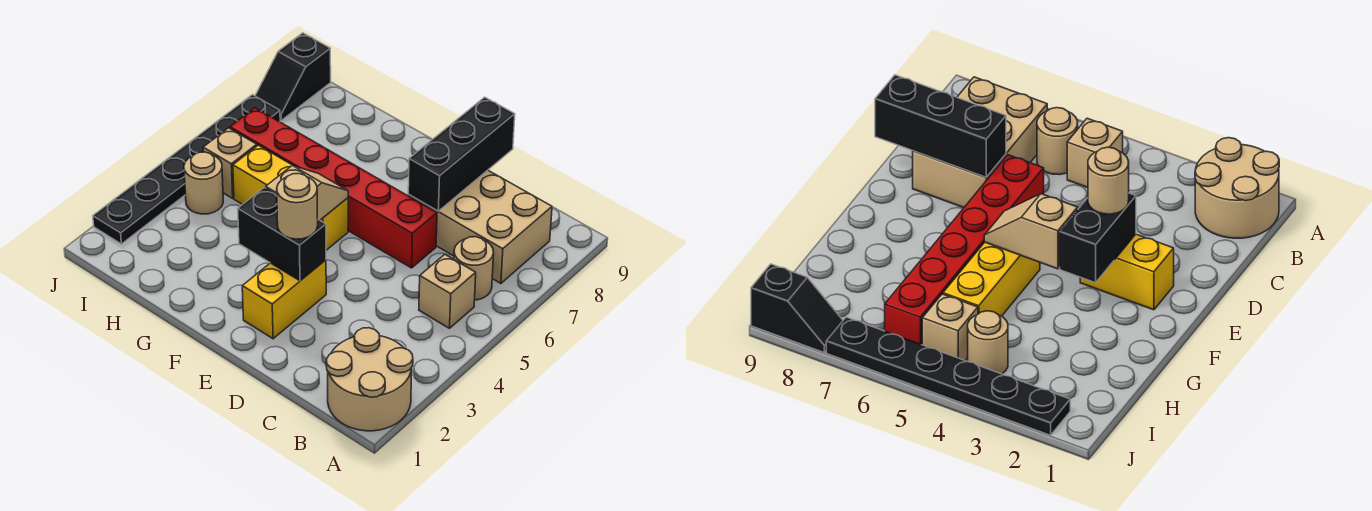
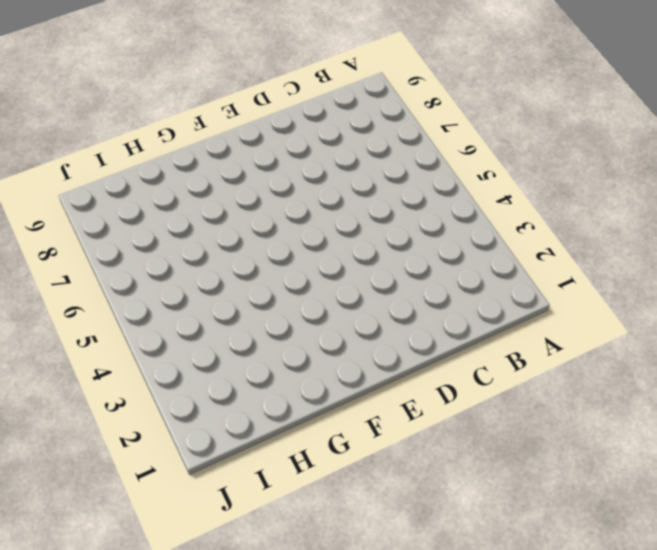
none -> tan 2x2 round brick [326,328,413,431]
none -> tan 1x1 brick [419,254,476,328]
none -> tan 1x1 round brick [454,237,494,300]

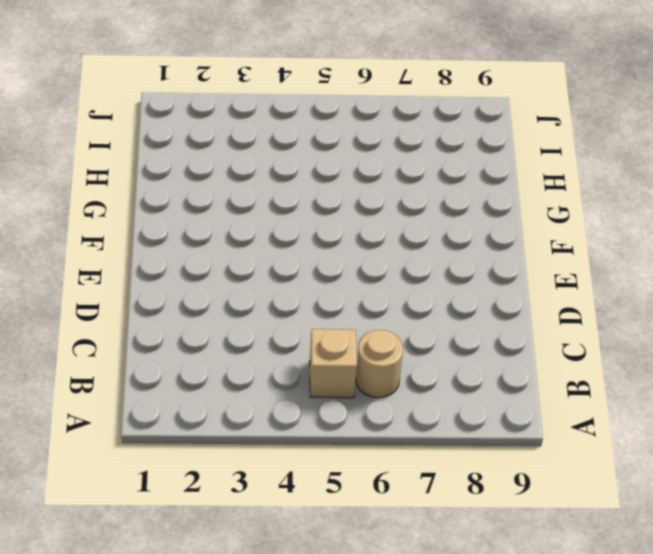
none -> tan 2x2 round brick [326,328,413,431]
none -> tan 2x3 brick [408,170,552,283]
none -> red 1x6 brick [230,108,437,268]

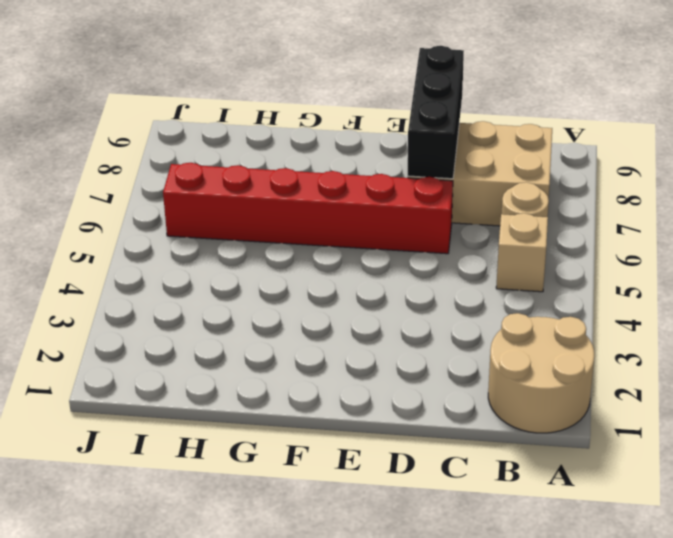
none -> yellow 1x2 brick [242,260,326,339]
none -> yellow 1x3 brick [233,145,348,250]
none -> tan 1x1 round brick [184,152,223,214]

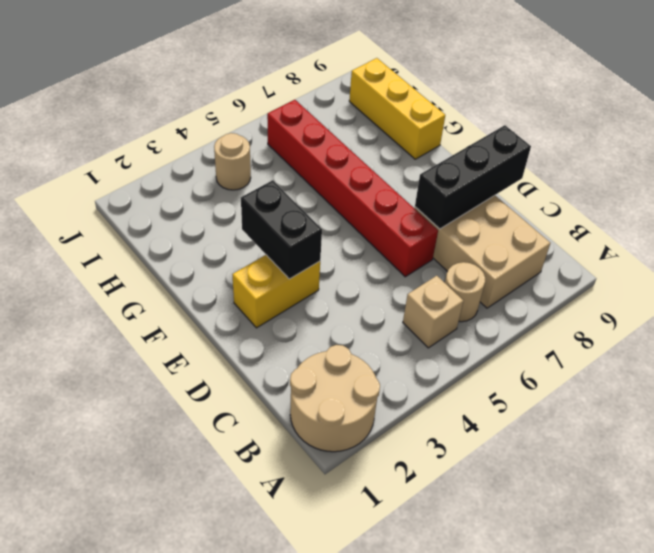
yellow 1x3 brick [349,58,445,159] -> yellow 1x3 brick moved to [233,145,348,250]
none -> tan 1x1 brick [203,128,257,198]
none -> black 1x6 plate [93,95,280,244]
none -> black 1x2 slope [255,33,331,120]

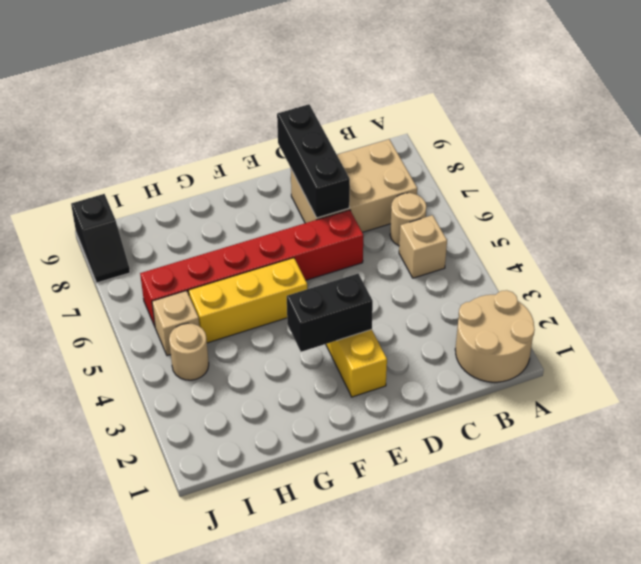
none -> black 1x6 plate [93,95,280,244]
none -> tan 1x2 slope [266,165,348,220]
none -> tan 1x1 round brick [277,174,318,239]

